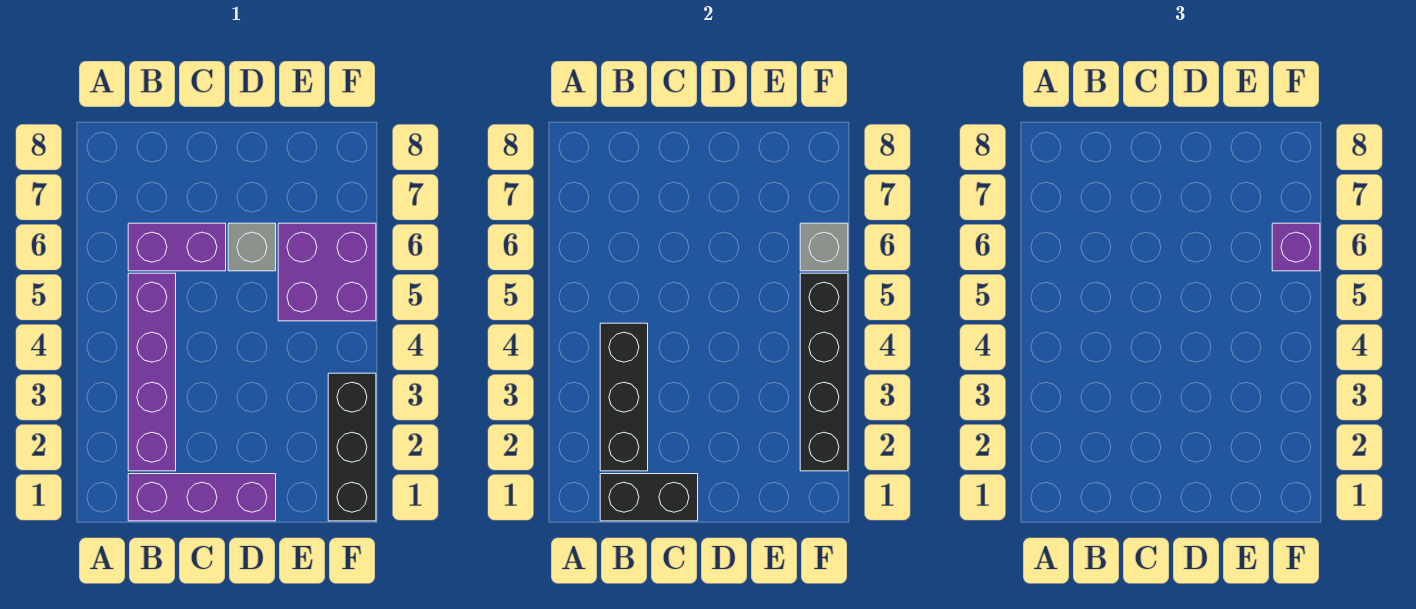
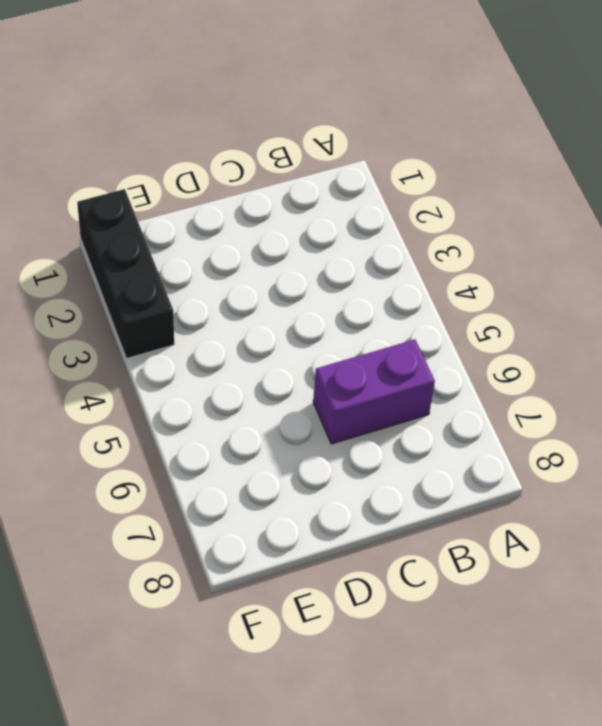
none -> purple 1x3 brick [128,474,276,521]
none -> purple 1x4 brick [128,273,176,471]

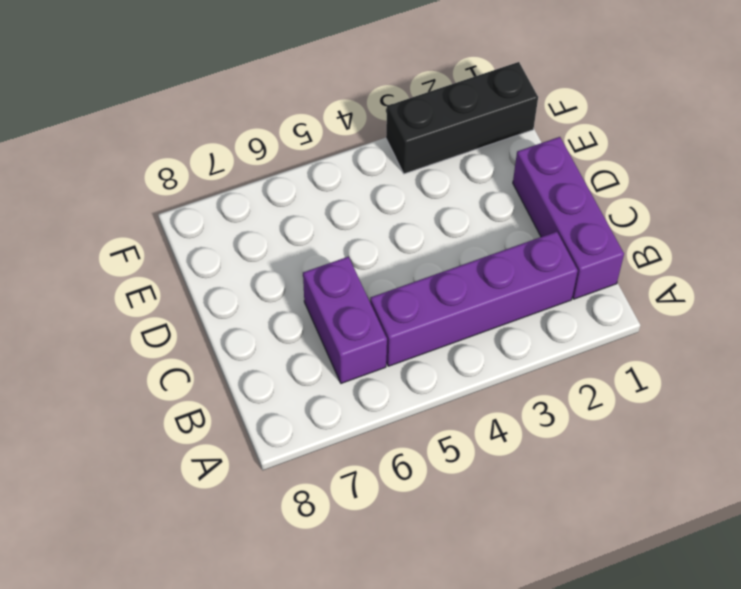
none -> grey 1x1 brick [228,223,276,271]
none -> purple 2x2 brick [278,223,376,321]

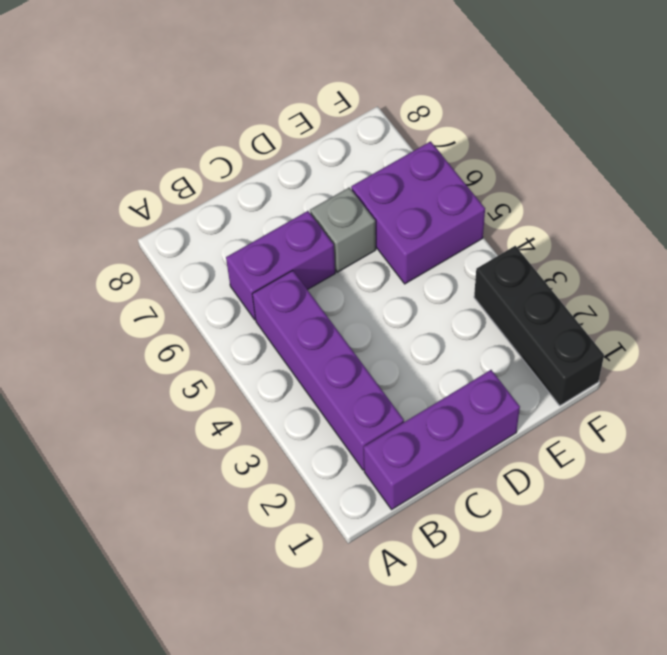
none -> black 1x2 brick [600,474,698,521]
none -> black 1x3 brick [600,323,648,471]

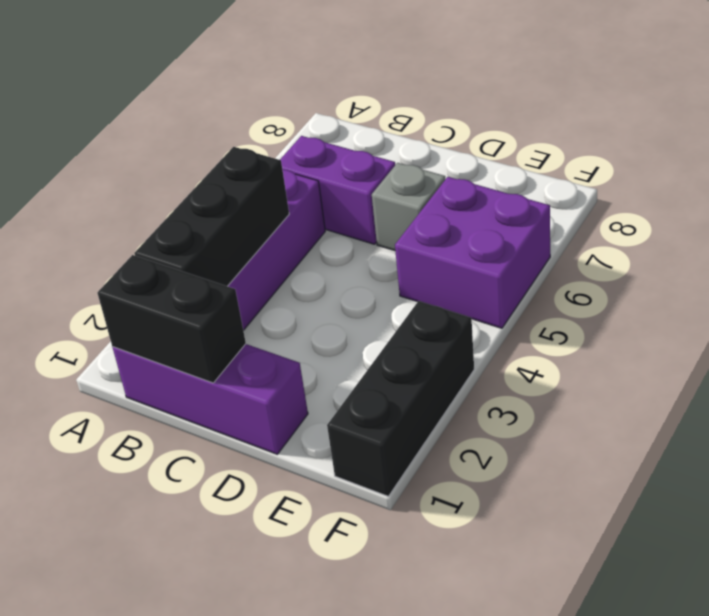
none -> black 1x4 brick [800,273,848,471]
none -> grey 1x1 brick [800,223,848,271]

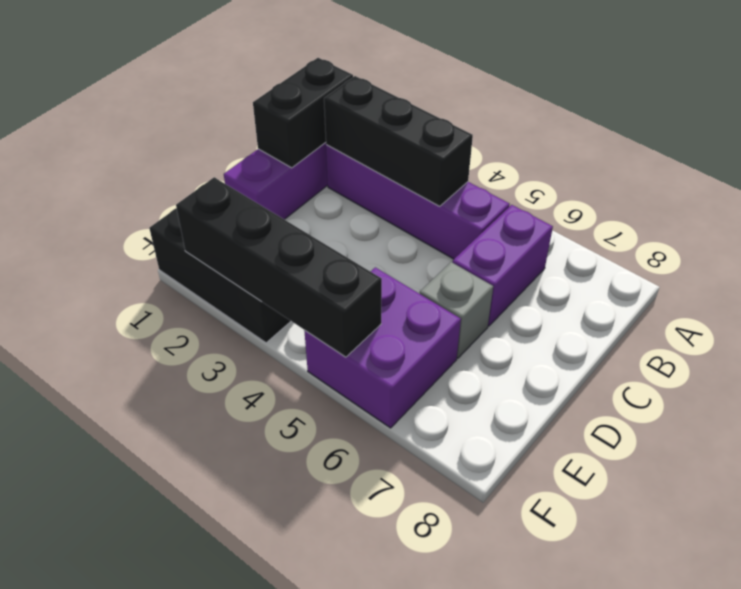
none -> grey 1x1 brick [800,223,848,271]
none -> purple 1x1 brick [1272,223,1320,271]

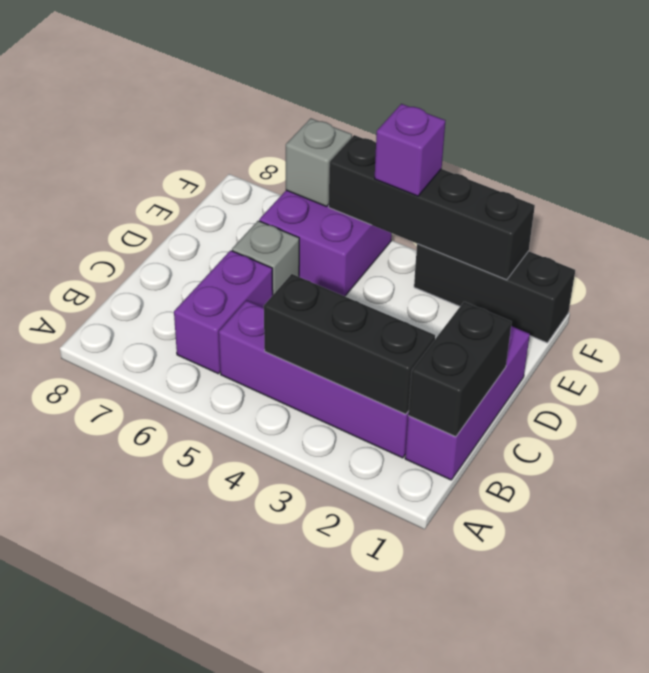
purple 1x1 brick [375,104,445,196] -> purple 1x1 brick moved to [1272,223,1320,271]

